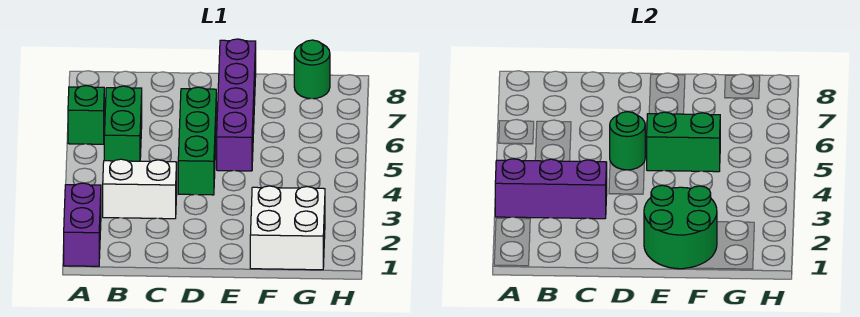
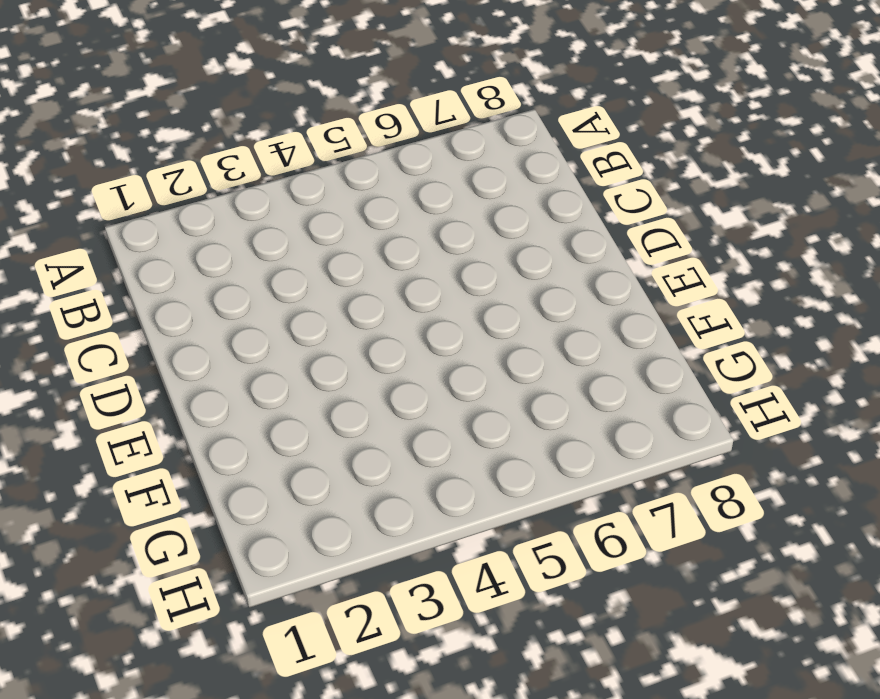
none -> purple 1x2 brick [64,183,101,266]
none -> green 1x1 brick [68,86,104,144]
none -> white 1x2 brick [103,159,177,219]

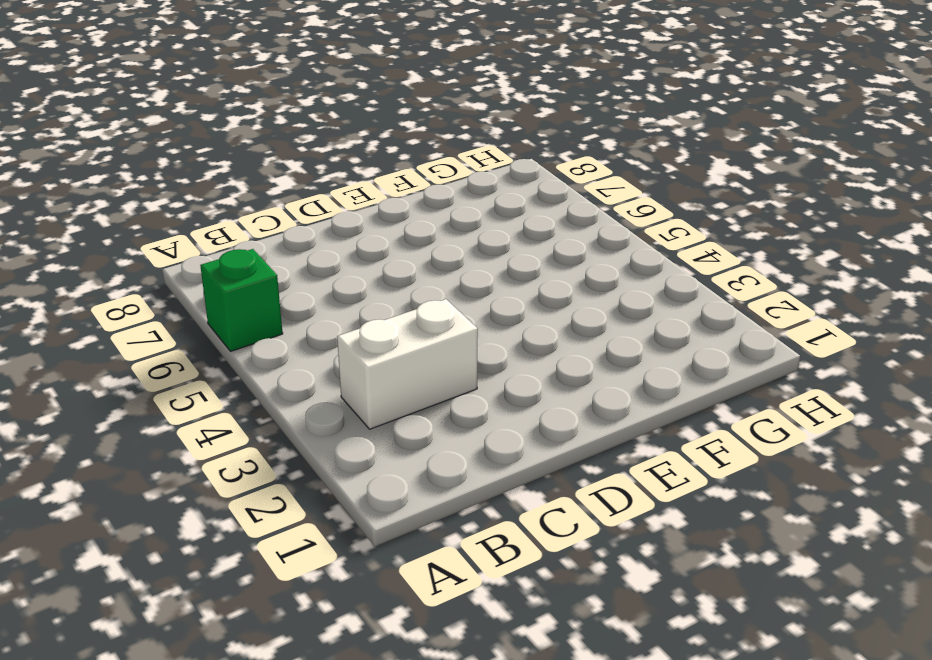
none -> purple 1x2 brick [64,183,101,266]
none -> green 1x2 brick [104,86,142,161]
none -> green 1x3 brick [178,87,216,195]

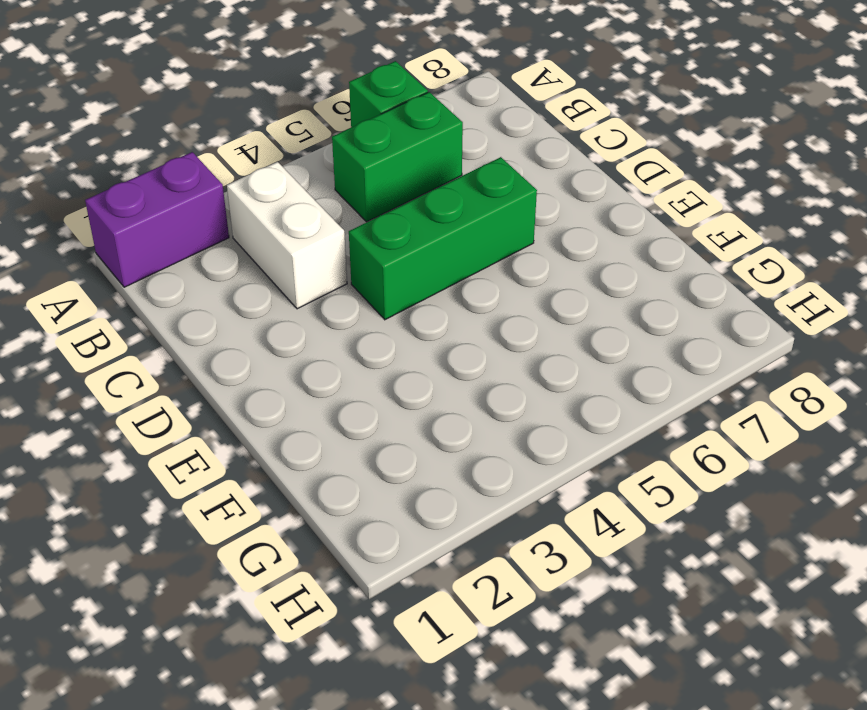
none -> purple 1x4 brick [217,39,256,171]
none -> white 2x2 brick [250,186,325,270]
none -> green 1x1 round brick [294,40,330,99]

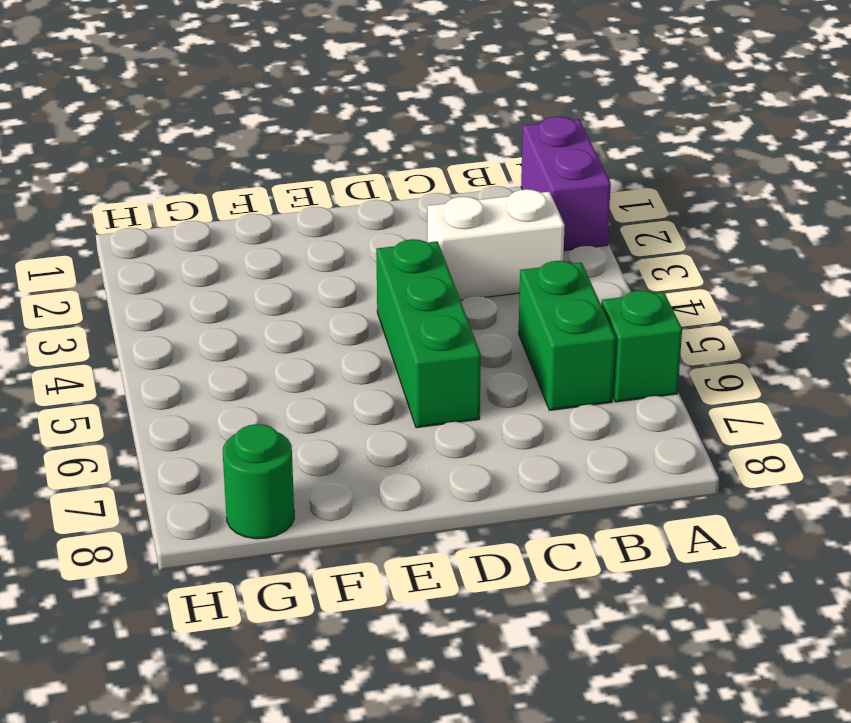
none -> purple 1x4 brick [217,39,256,171]
none -> white 2x2 brick [250,186,325,270]
none -> purple 1x3 brick [495,159,607,219]

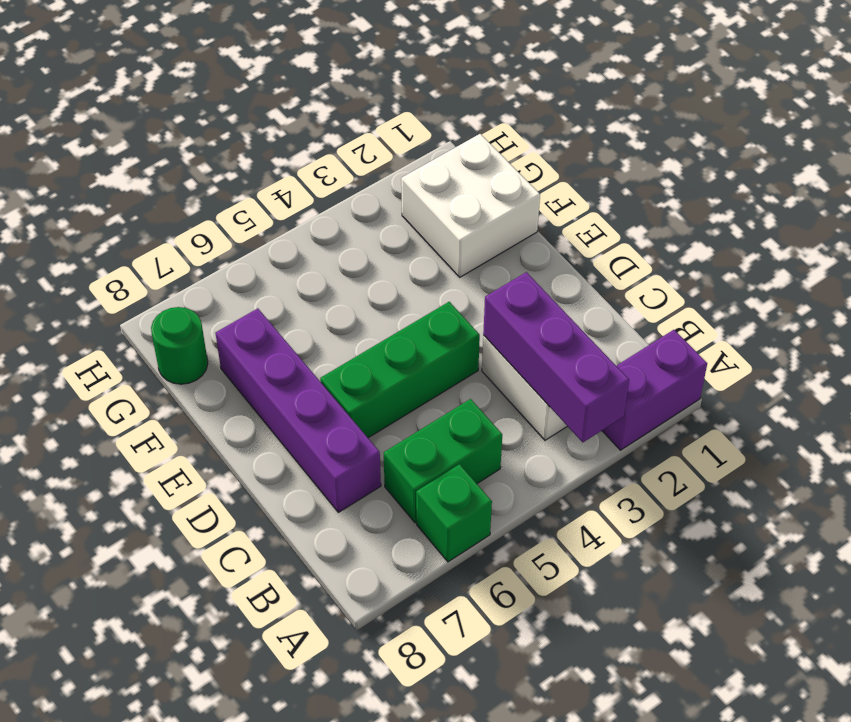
purple 1x4 brick [215,308,381,512] -> purple 1x4 brick turned to [217,39,256,171]
none -> green 1x1 round brick [610,112,645,170]
none -> green 2x2 round brick [644,185,717,269]
none -> green 1x2 brick [647,112,720,172]

